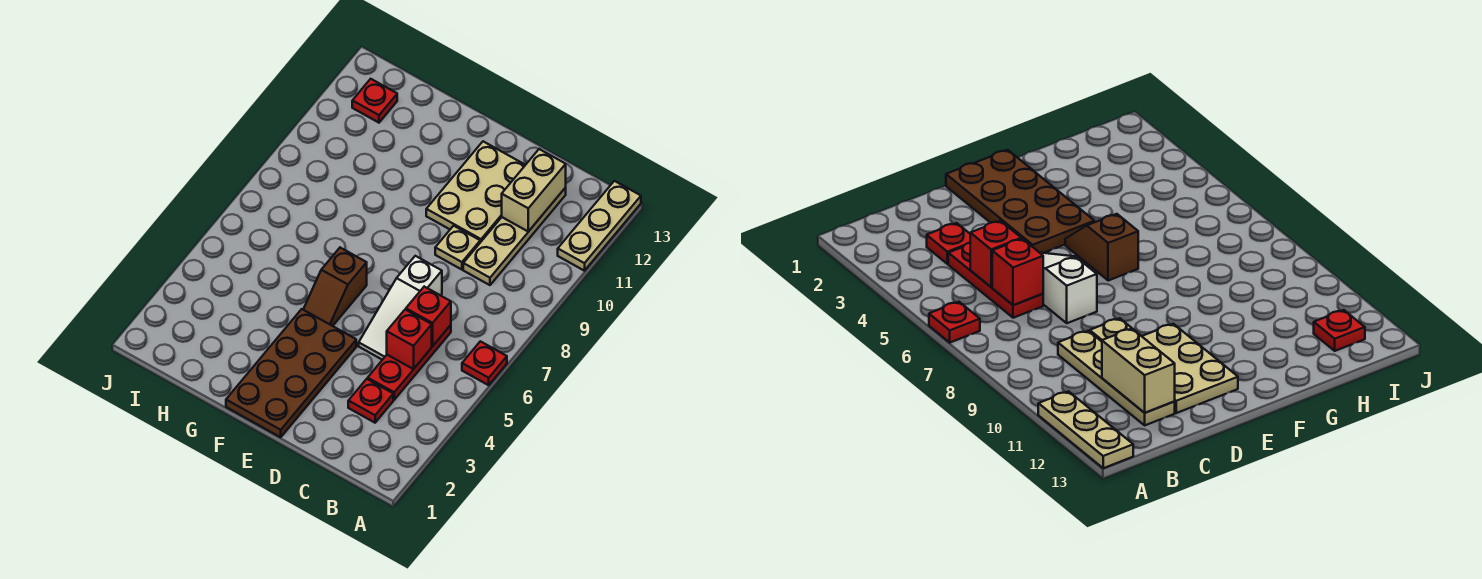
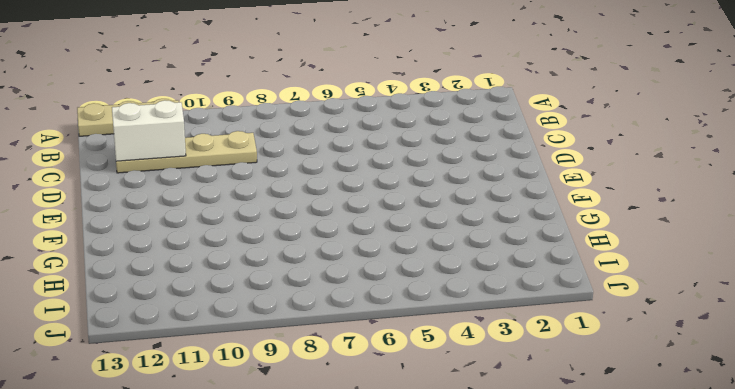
white 1x2 brick [112,100,186,161] -> tan 1x2 brick [502,149,566,232]
none -> red 1x1 plate [462,341,507,385]
none -> red 1x1 plate [348,379,393,423]
none -> red 1x3 plate [368,325,451,400]

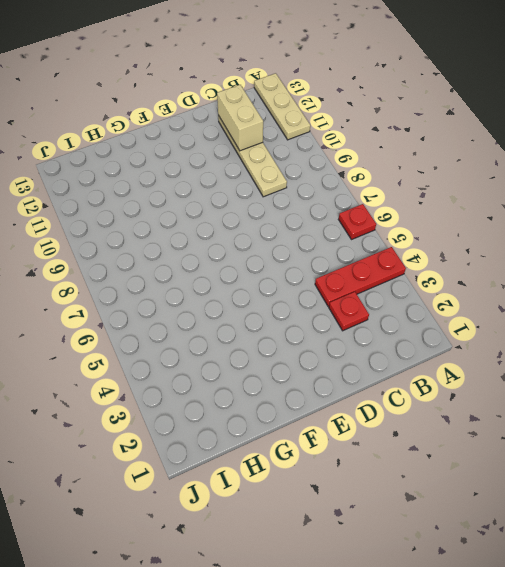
red 1x3 plate [315,247,406,306] -> red 1x3 plate turned to [368,325,451,400]
none -> white 1x3 slope [359,256,442,360]
none -> tan 1x1 plate [435,226,480,270]
none -> tan 2x3 plate [426,141,525,242]

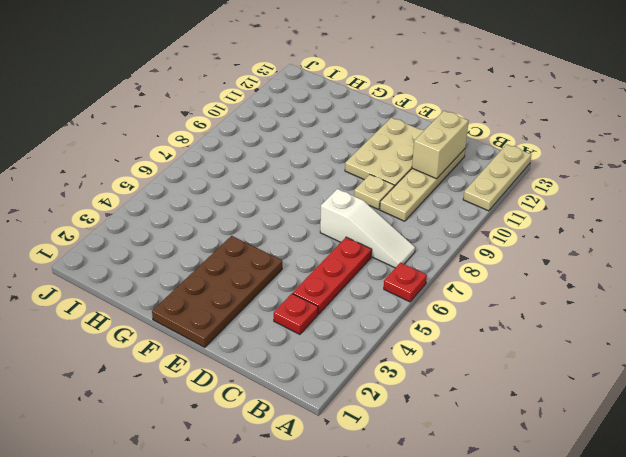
white 1x3 slope [320,189,415,268] -> white 1x3 slope turned to [359,256,442,360]
none -> brown 1x2 slope [303,248,367,326]
none -> red 1x1 plate [352,79,397,123]
none -> red 1x1 brick [387,310,432,369]

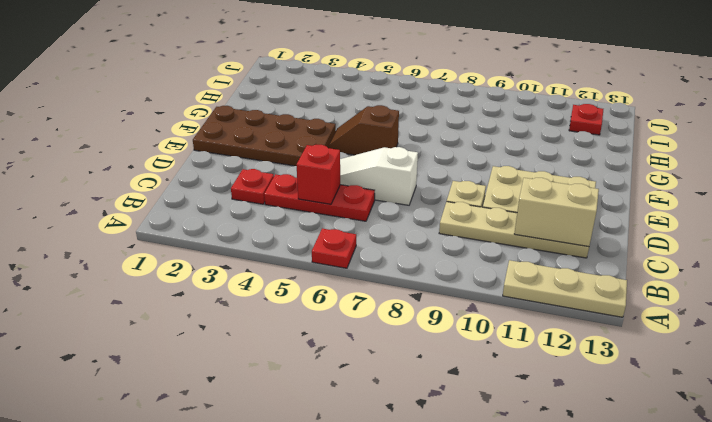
none -> red 1x1 brick [406,287,451,346]

